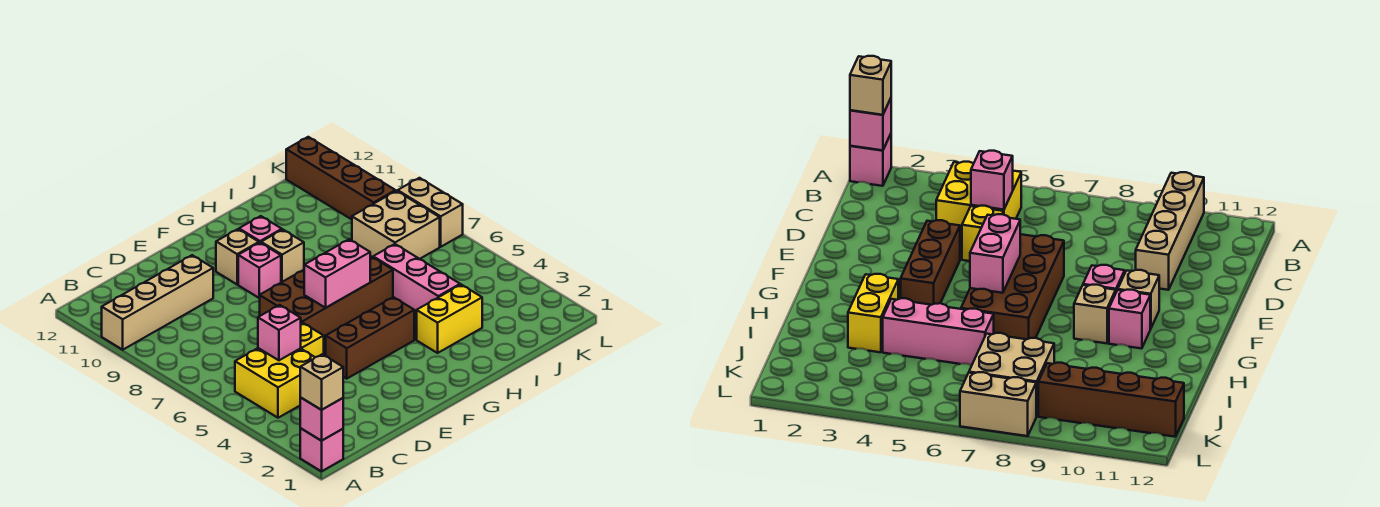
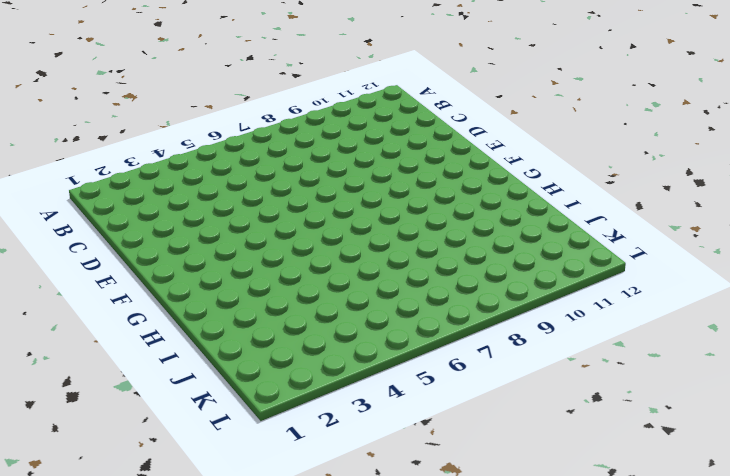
none -> pink 1x1 brick [300,428,343,471]
none -> tan 1x4 brick [102,255,213,350]
none -> yellow 2x2 brick [235,348,315,418]

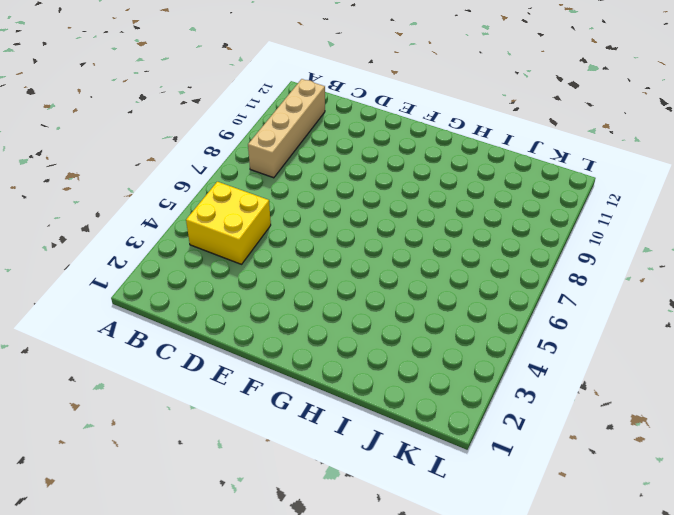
tan 1x4 brick [248,79,325,178] -> tan 1x4 brick turned to [102,255,213,350]
none -> pink 1x1 brick [300,428,343,471]
none -> yellow 1x1 brick [301,323,324,357]
none -> brown 1x3 brick [326,297,414,379]

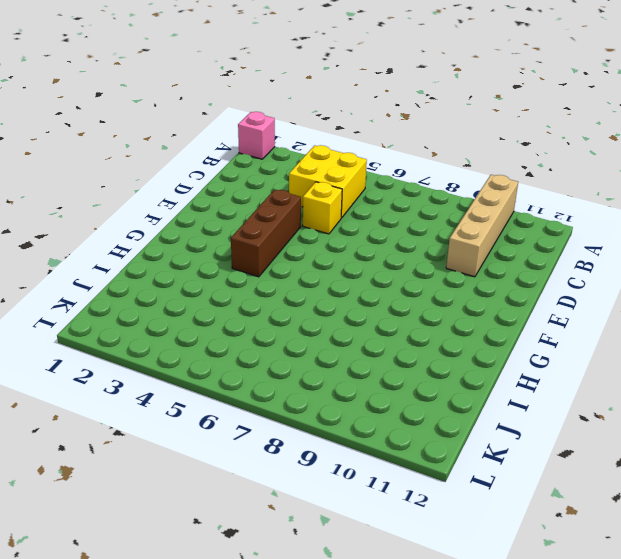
none -> brown 2x4 brick [260,256,393,339]
none -> pink 1x1 brick [238,243,281,298]
none -> tan 1x1 brick [216,229,259,284]

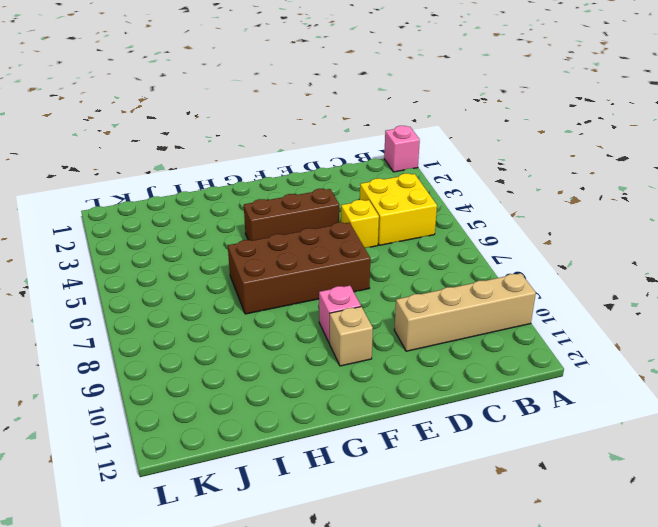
none -> tan 1x1 brick [261,230,304,282]
none -> pink 1x1 brick [239,216,282,243]
none -> yellow 1x2 brick [417,285,482,353]

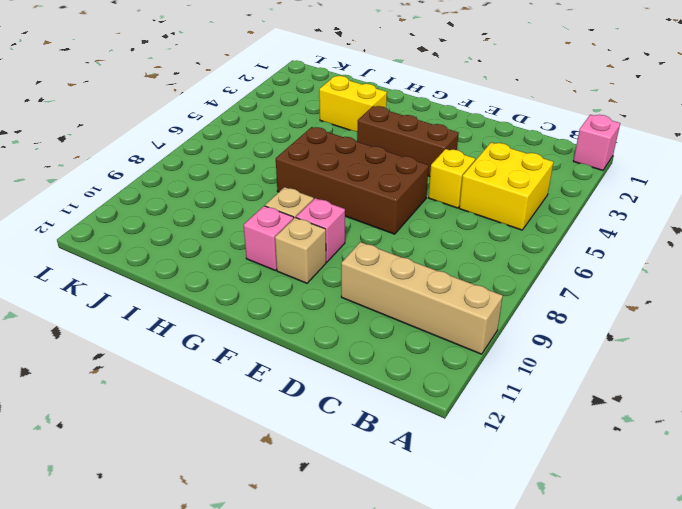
none -> pink 1x3 brick [373,244,460,313]
none -> tan 2x2 brick [352,191,440,259]
none -> brown 1x4 brick [286,137,396,219]

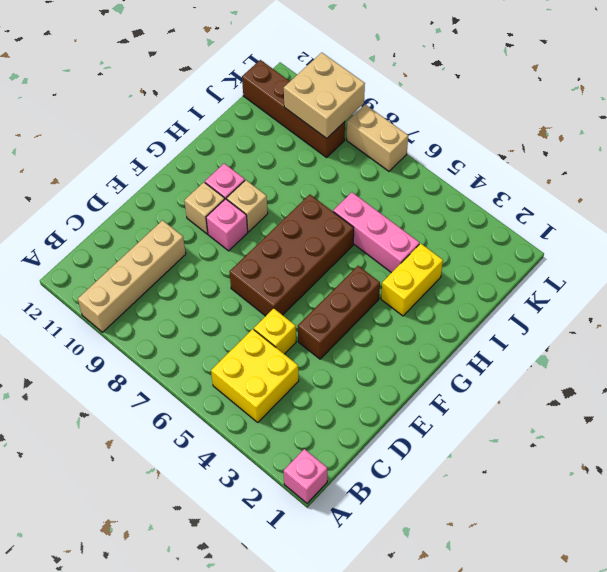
tan 2x2 brick [284,53,365,138] -> tan 2x2 brick moved to [352,191,440,259]
none -> pink 1x1 brick [300,398,343,441]
none -> pink 1x1 brick [258,305,301,360]
none -> pink 1x2 brick [304,239,370,308]

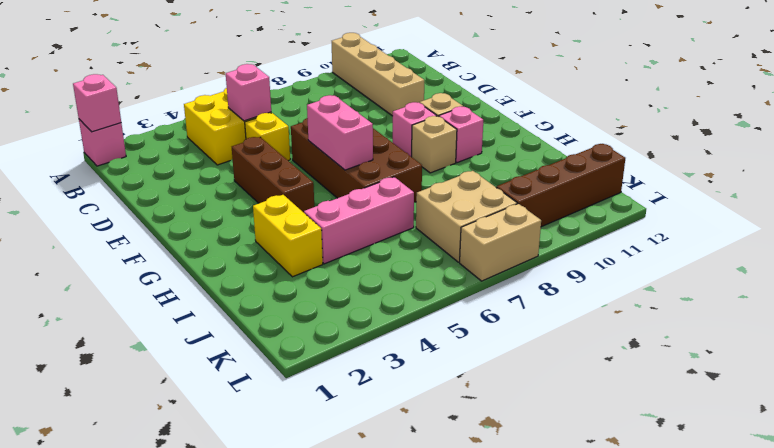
none -> tan 1x1 brick [300,354,343,410]

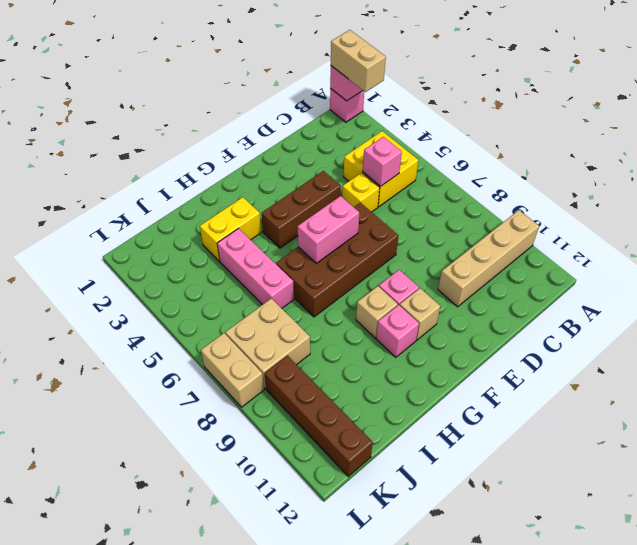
tan 1x2 brick [331,30,386,92] -> tan 1x1 brick [300,354,343,410]

